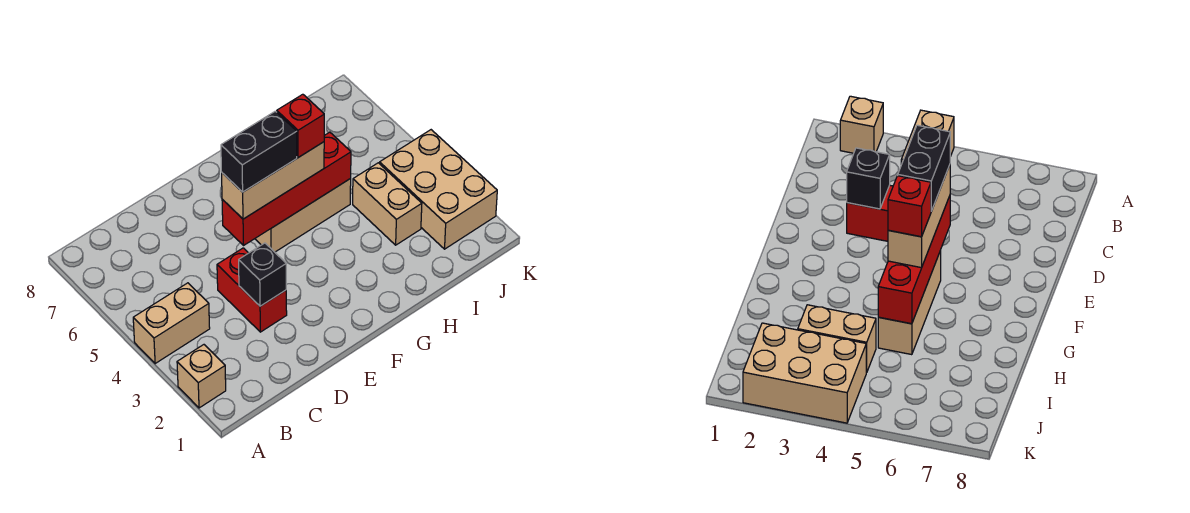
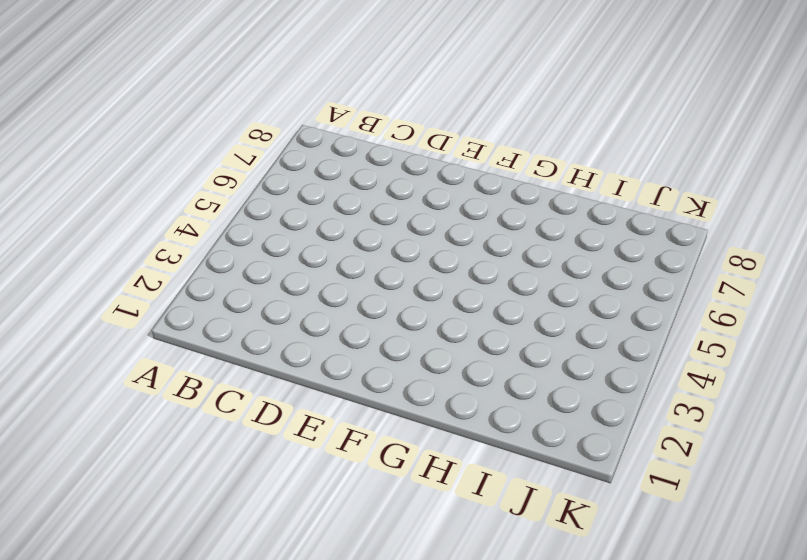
none -> tan 1x1 brick [177,345,226,408]
none -> tan 1x2 brick [133,283,210,364]

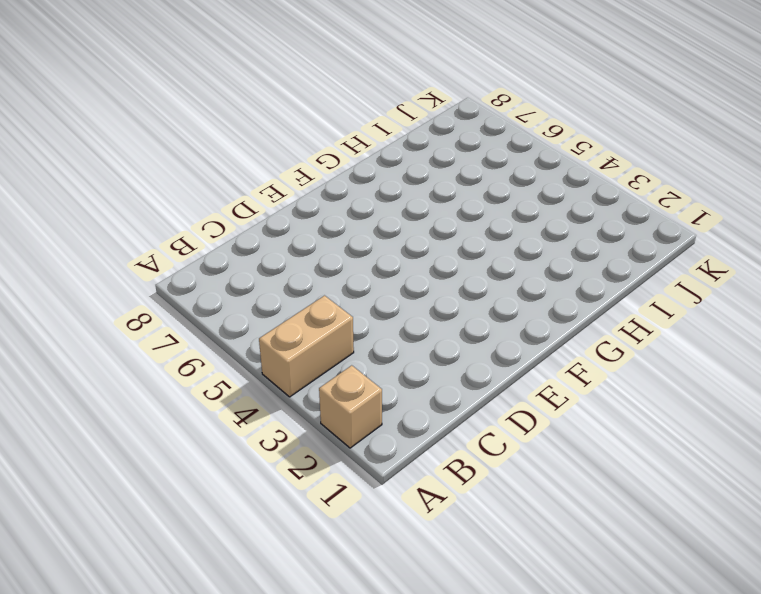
none -> red 1x2 brick [217,248,287,332]
none -> tan 1x3 brick [255,179,351,252]

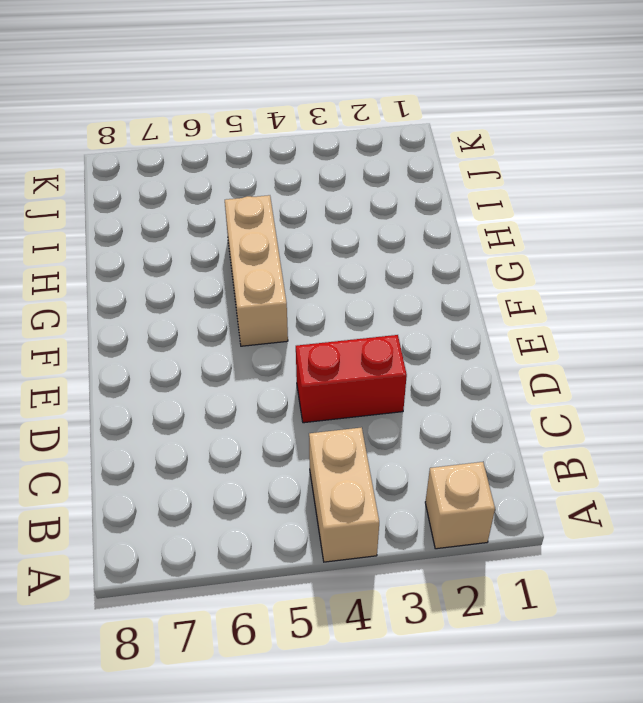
none -> tan 1x2 brick [353,163,422,245]
none -> tan 2x3 brick [380,130,497,249]

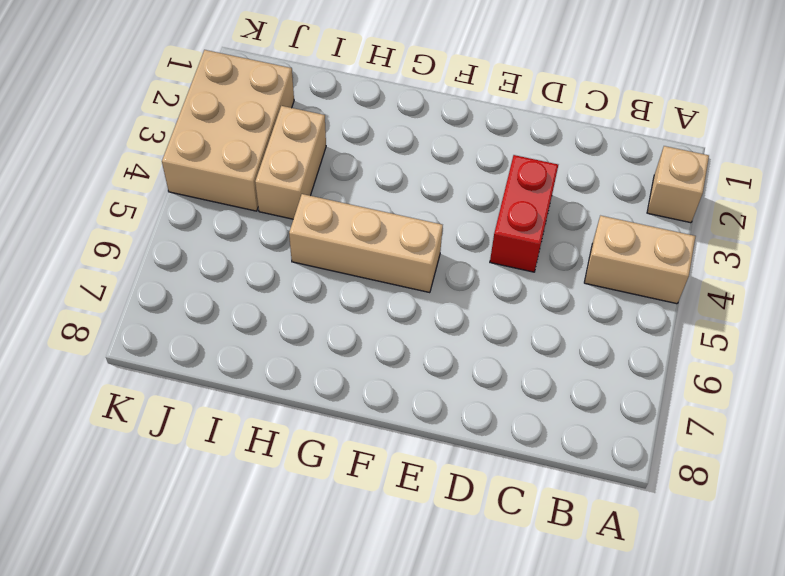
none -> black 1x1 brick [239,243,286,306]
none -> red 1x4 brick [222,132,351,245]

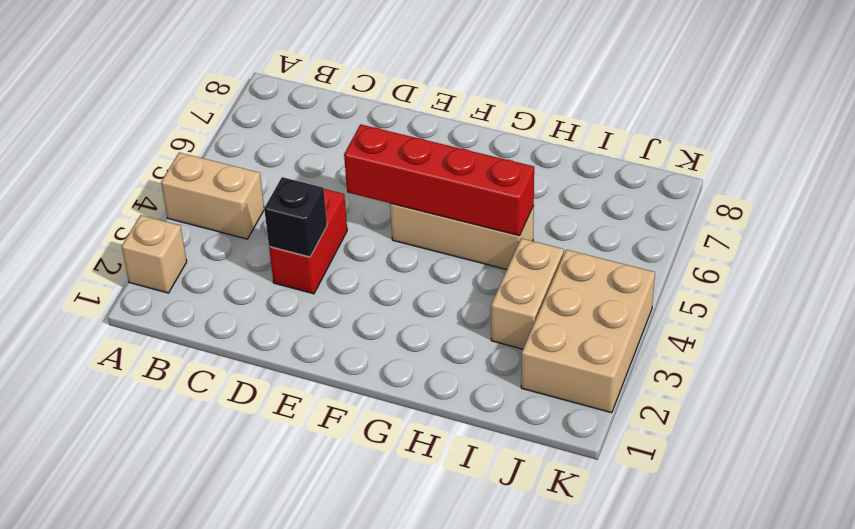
none -> tan 1x3 brick [222,142,324,219]
none -> black 1x2 brick [221,111,297,192]

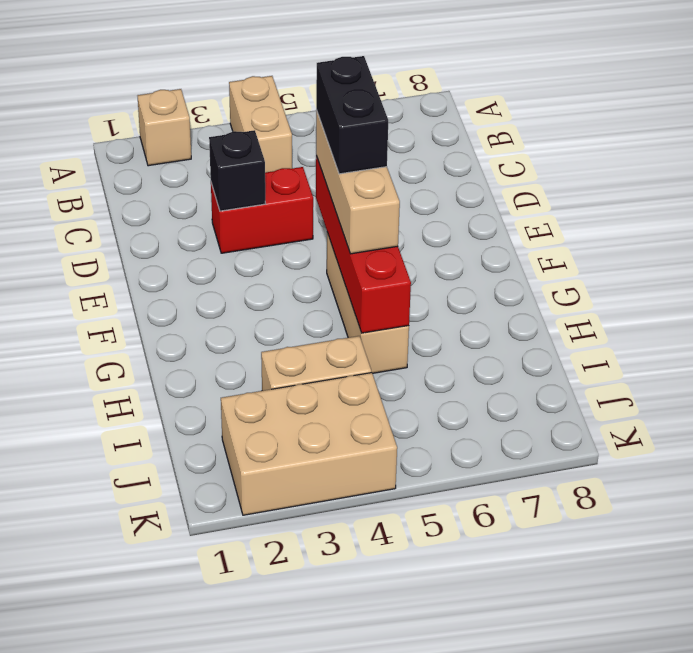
none -> red 1x1 brick [277,94,324,158]

